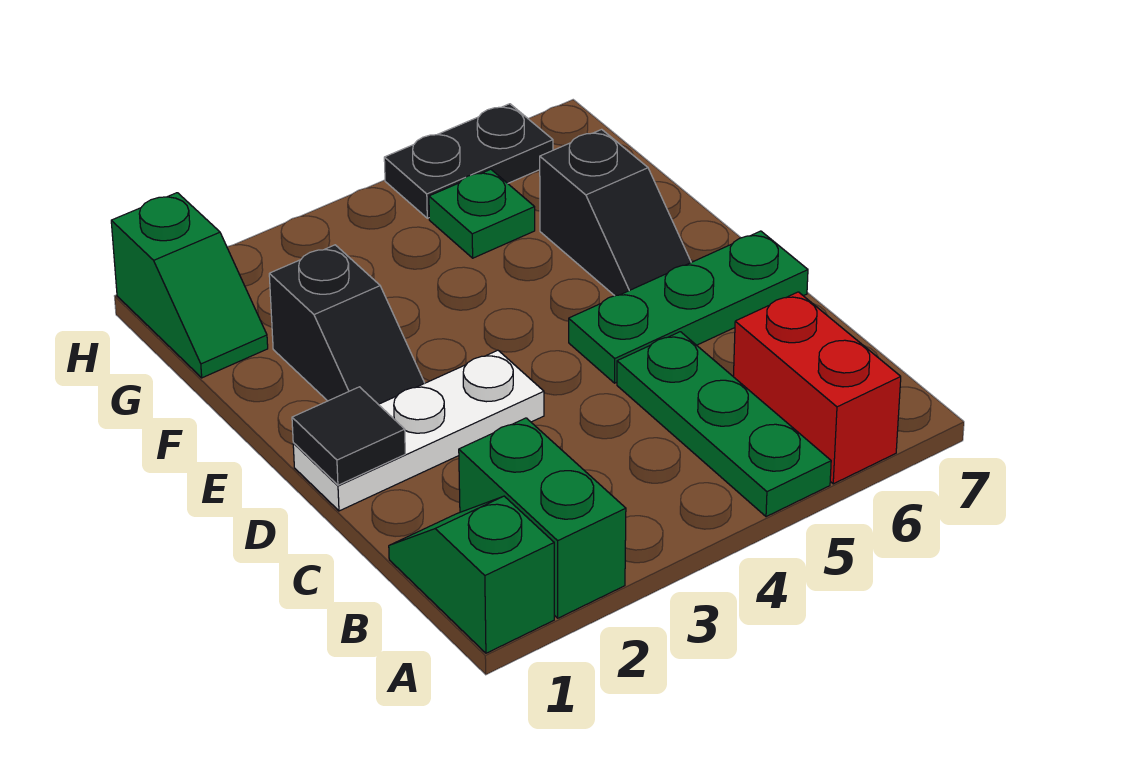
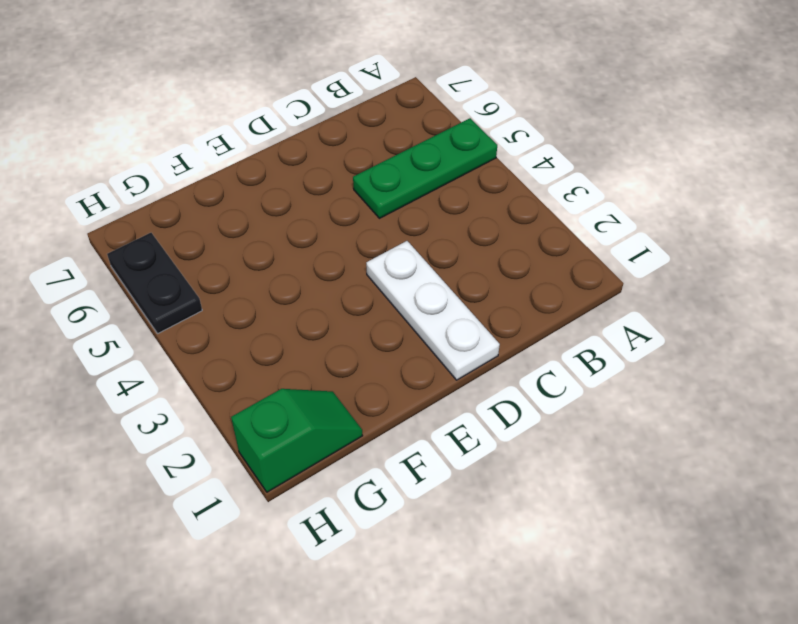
none -> green 1x2 slope [389,496,554,653]
none -> green 1x2 brick [459,418,626,618]
none -> red 1x2 brick [733,292,901,484]

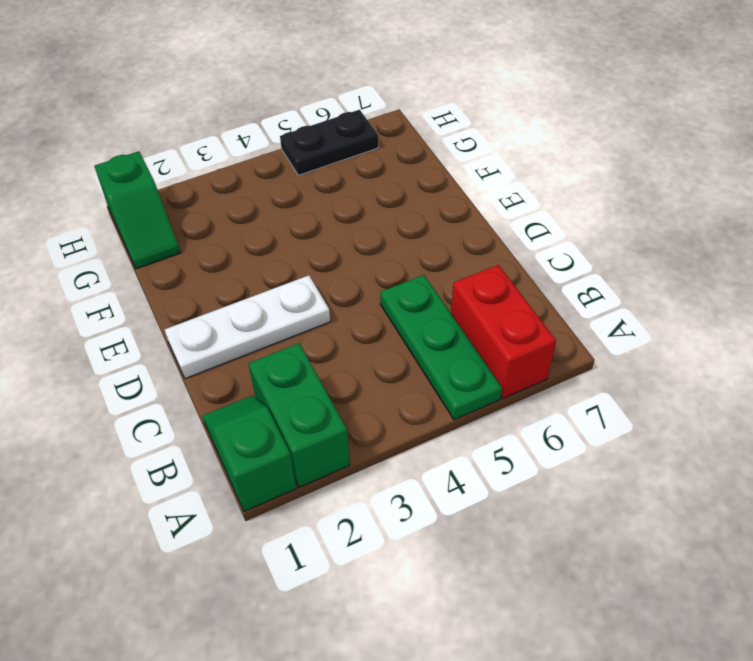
none -> green 1x3 plate [569,231,808,383]
none -> black 1x2 slope [269,245,425,404]
none -> black 1x2 slope [540,129,691,296]

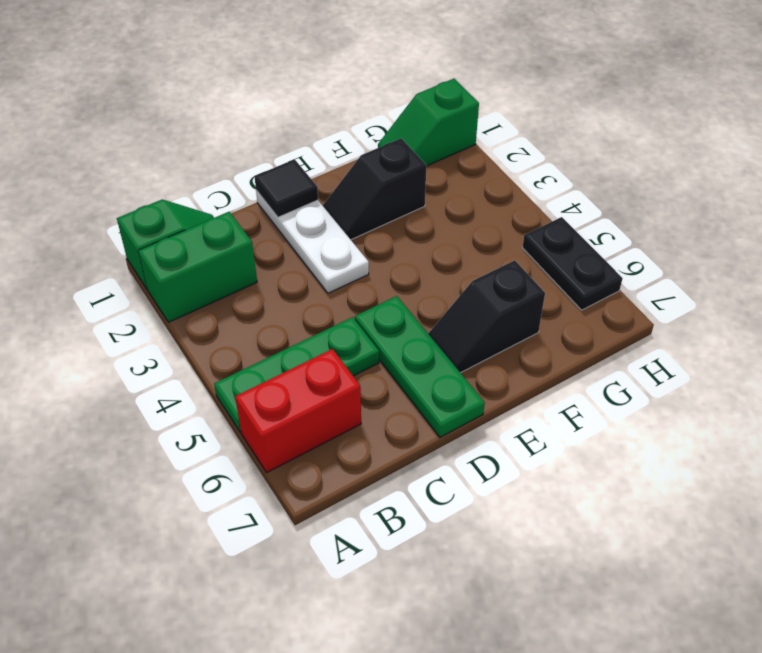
none -> green 1x1 plate [429,169,535,258]

